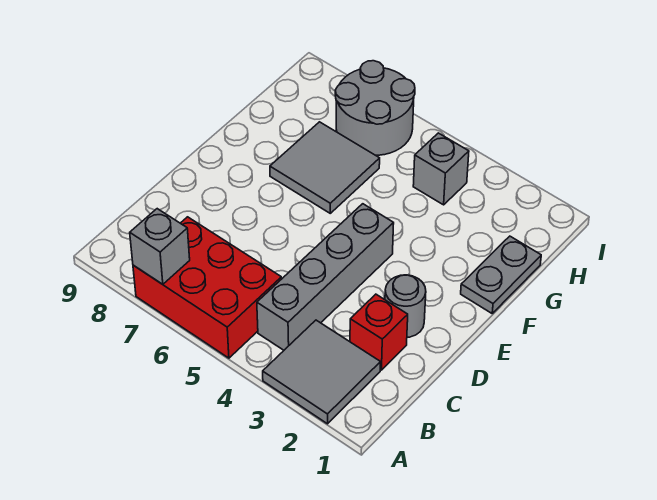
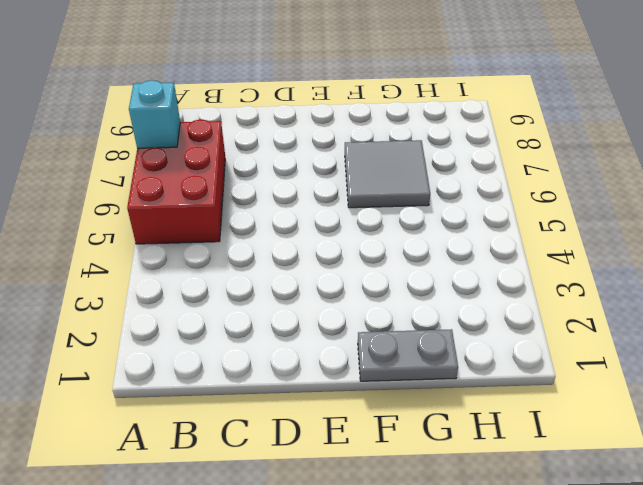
cyan 1x1 brick [129,80,180,148] -> grey 1x1 brick [130,209,190,284]
none -> grey 2x2 tile [263,320,380,424]
none -> grey 1x4 brick [257,204,394,350]

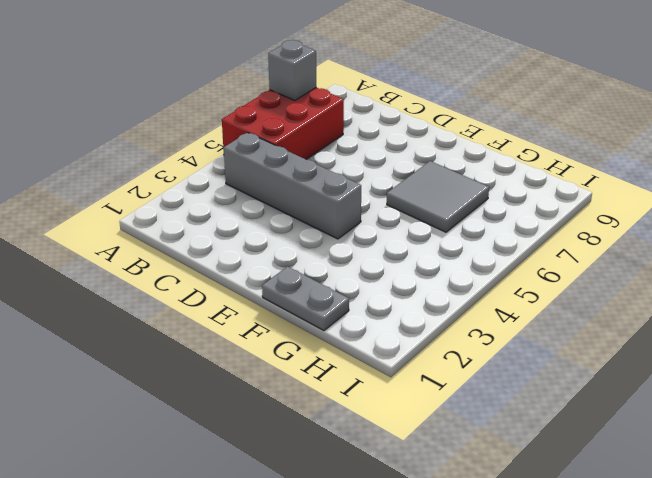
none -> grey 2x2 tile [263,320,380,424]
none -> red 1x1 brick [350,294,408,370]

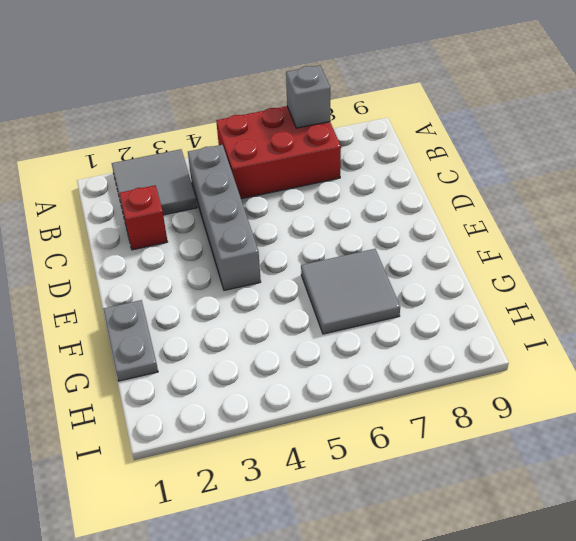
none -> grey 1x1 round brick [385,275,426,337]
none -> grey 1x1 brick [413,133,469,205]

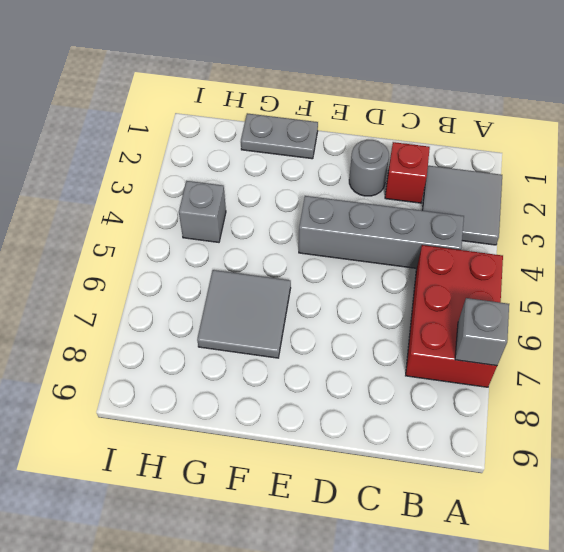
none -> grey 2x2 round brick [335,61,415,155]

